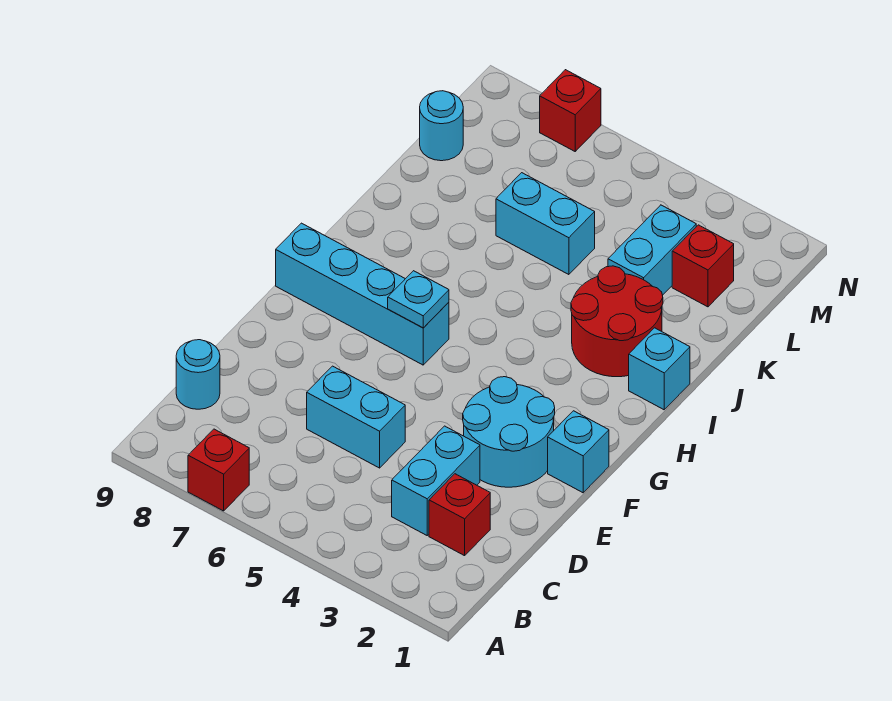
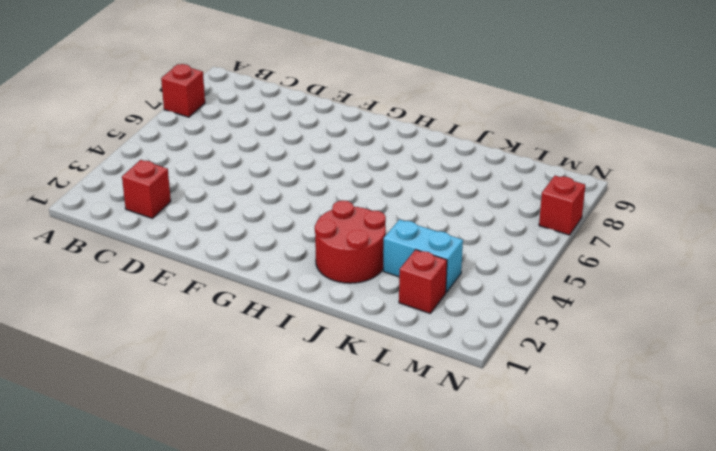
none -> cyan 1x2 brick [392,426,480,535]
none -> cyan 1x1 round brick [176,340,220,409]
none -> cyan 1x2 brick [307,366,405,468]

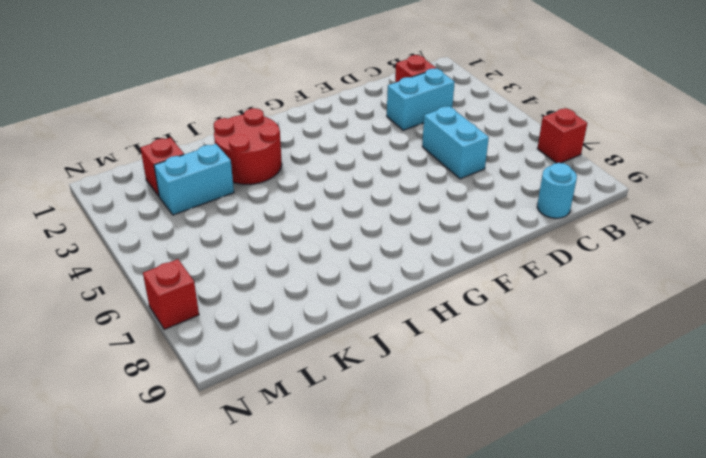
none -> cyan 2x2 round brick [463,377,555,487]
none -> cyan 1x1 brick [548,411,609,493]
none -> cyan 1x4 brick [276,223,449,365]

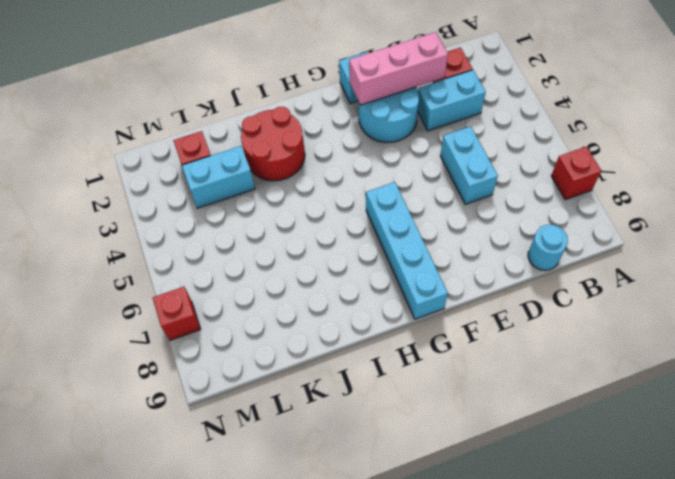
pink 1x3 brick [349,32,448,105] -> none
none -> cyan 1x1 brick [629,328,690,410]
none -> cyan 1x2 brick [496,173,595,275]
none -> cyan 1x1 round brick [420,91,463,161]

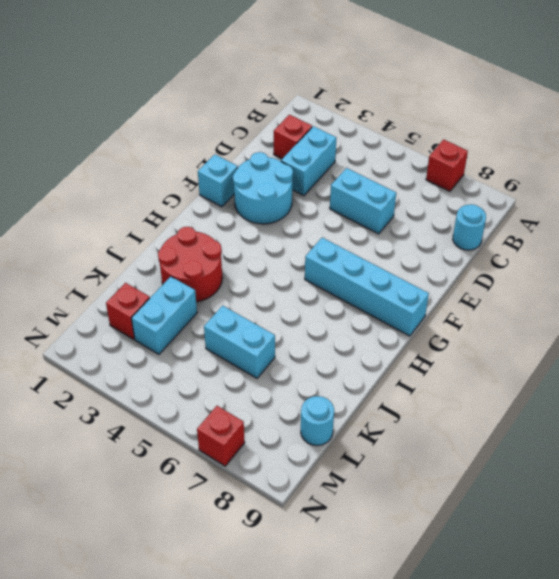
none -> cyan 1x1 brick [629,328,690,410]
none -> cyan 1x1 plate [388,271,449,328]

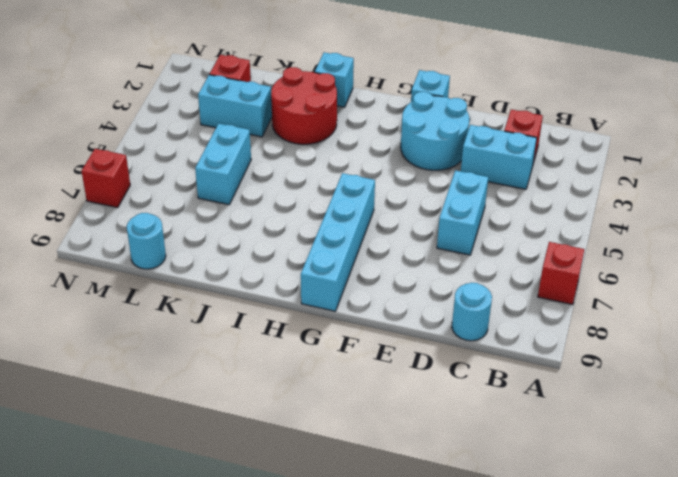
none -> cyan 1x1 plate [388,271,449,328]

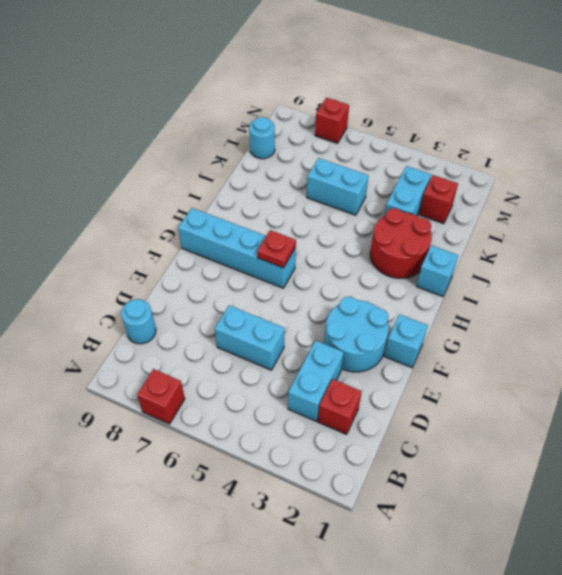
red 1x1 plate [257,230,296,268] -> cyan 1x1 plate [388,271,449,328]

